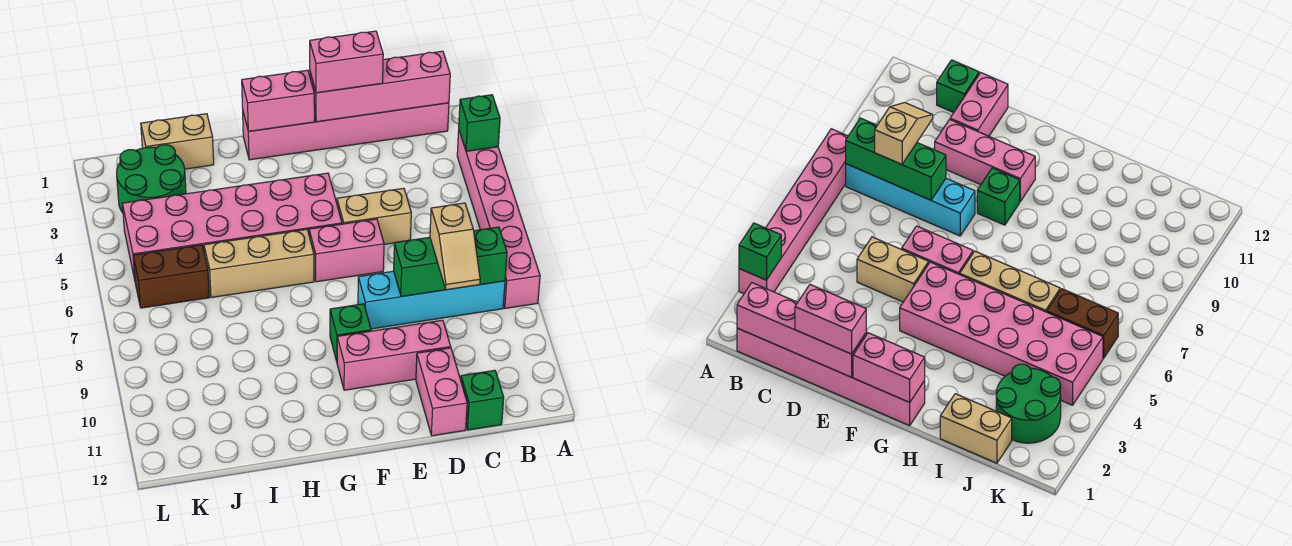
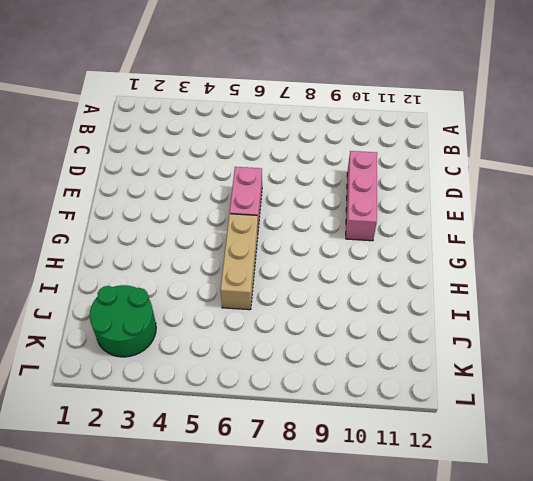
none -> pink 1x6 brick [457,131,540,308]
none -> pink 1x6 brick [243,103,449,160]
none -> cyan 1x4 brick [358,271,505,329]

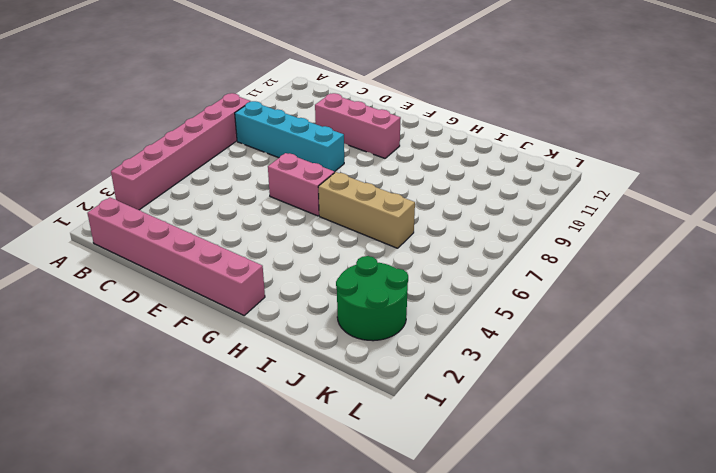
none -> green 1x1 brick [461,370,504,430]
none -> tan 1x2 brick [337,188,411,244]
none -> pink 1x2 brick [416,348,467,436]

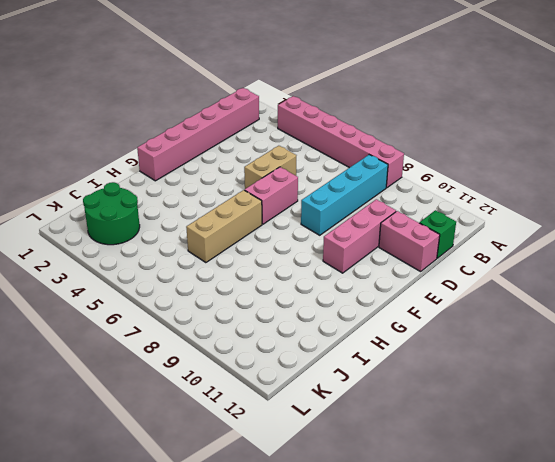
none -> pink 2x6 brick [122,173,342,279]
none -> green 1x1 brick [330,304,371,361]
none -> tan 1x2 brick [141,114,214,169]

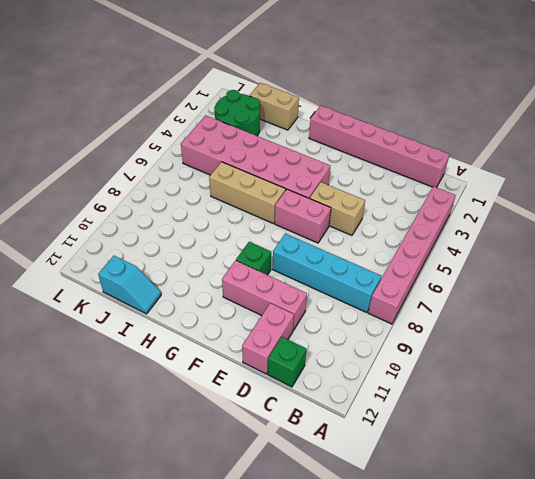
cyan 1x2 slope [98,256,161,314] -> none
none -> brown 1x2 brick [133,245,209,308]
none -> green 1x1 brick [459,95,500,151]
none -> pink 1x4 brick [310,51,450,122]

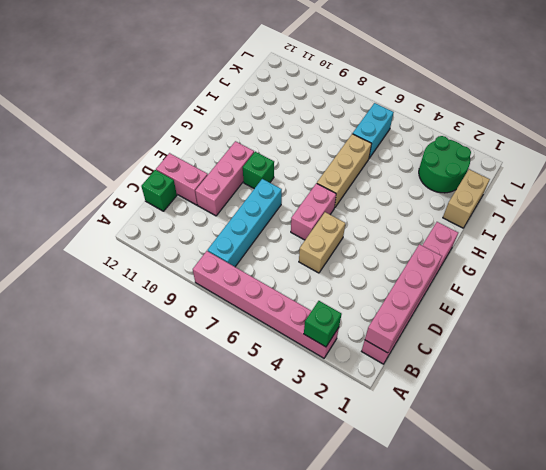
cyan 1x2 brick [353,103,394,158] -> brown 1x2 brick [133,245,209,308]
none -> pink 2x6 brick [122,173,342,279]
none -> green 1x3 brick [394,227,507,297]
none -> pink 1x2 brick [242,70,315,131]

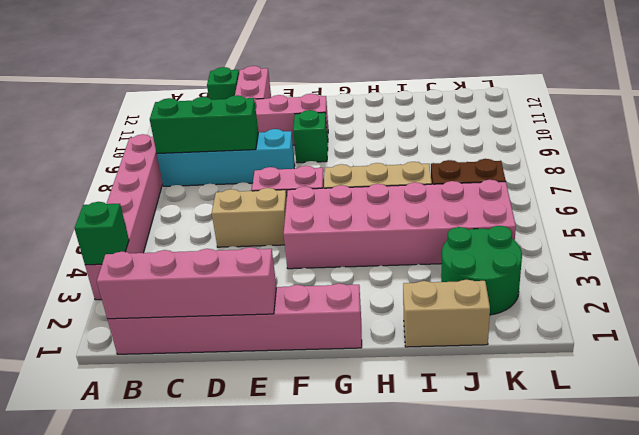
none -> pink 1x2 brick [242,70,315,131]
none -> tan 1x2 slope [430,203,480,290]
none -> pink 1x2 brick [310,31,383,93]

